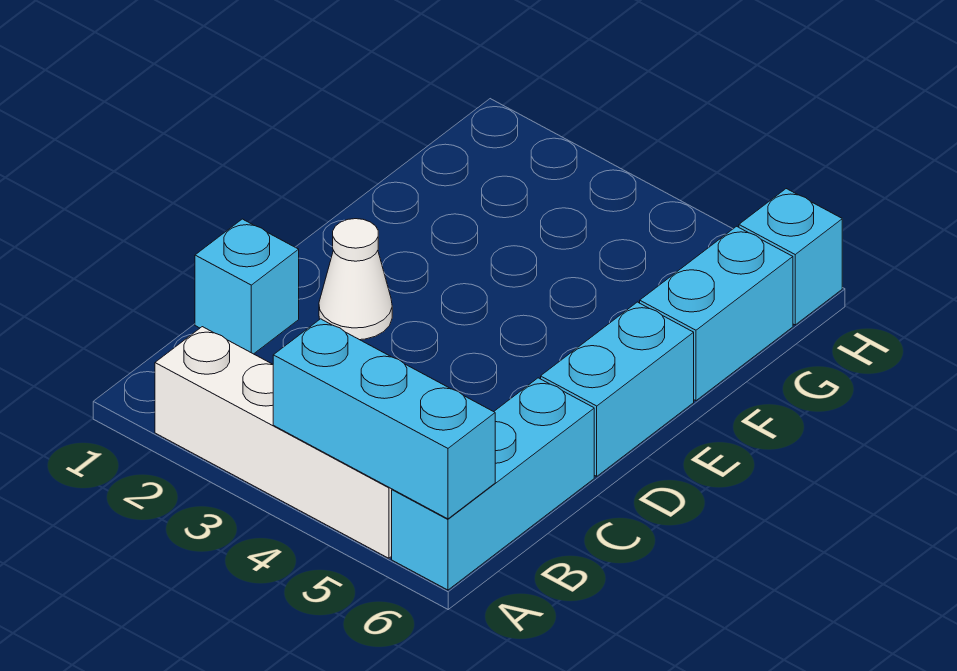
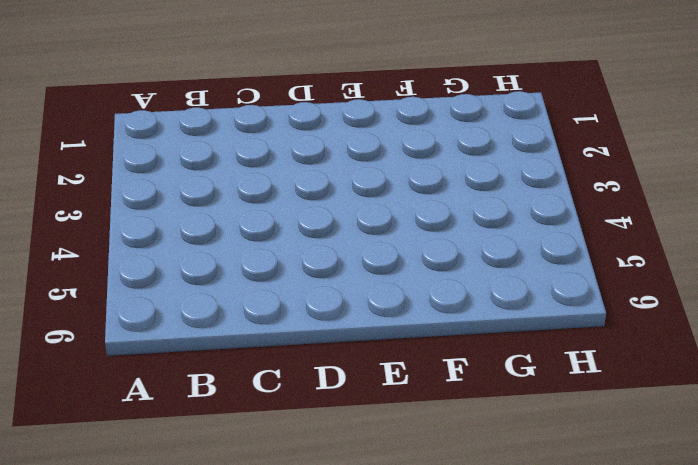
none -> white 1x4 brick [155,327,392,558]
none -> cyan 1x3 brick [392,378,594,590]

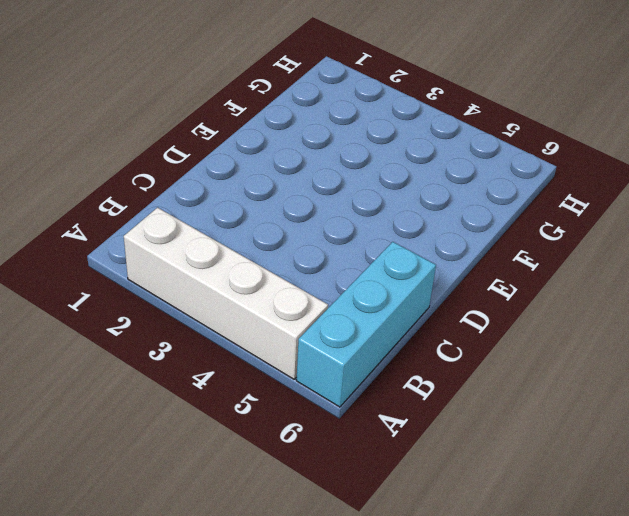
none -> cyan 1x1 brick [195,219,299,354]
none -> white 1x1 cone [319,219,392,340]

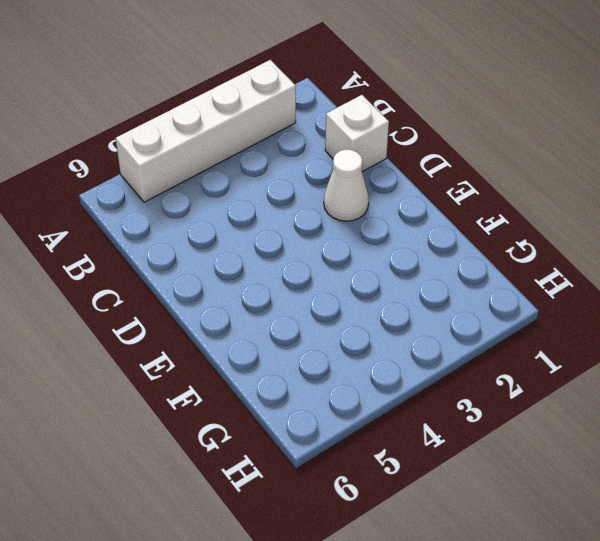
white 1x1 brick [325,95,389,172] -> cyan 1x1 brick [195,219,299,354]
none -> cyan 1x3 brick [392,378,594,590]
none -> cyan 1x2 brick [541,302,694,476]

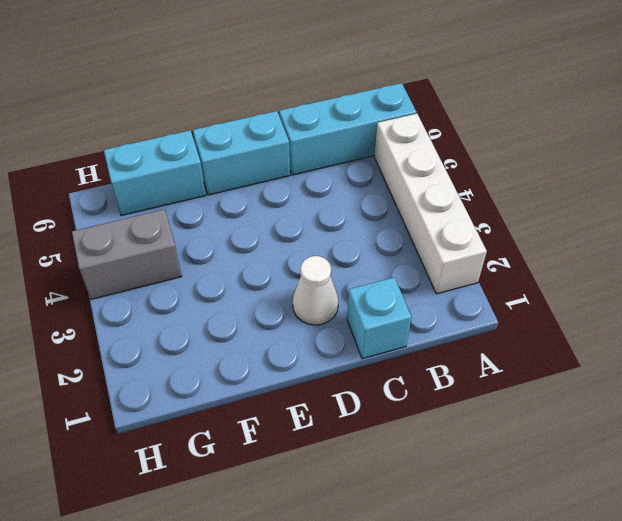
grey 1x2 brick [72,209,182,299] -> none
none -> cyan 1x1 brick [739,189,842,325]
none -> cyan 1x3 brick [273,319,495,519]

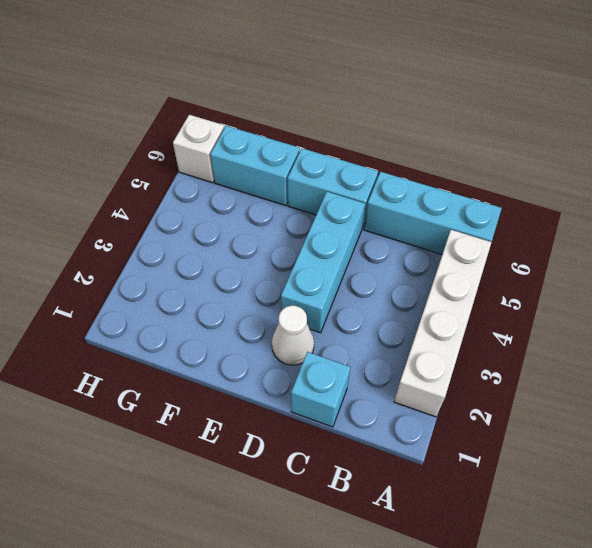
cyan 1x3 brick [281,192,365,333] -> cyan 1x3 brick moved to [273,319,495,519]
white 1x1 brick [173,115,224,183] -> cyan 1x1 brick [739,189,842,325]

